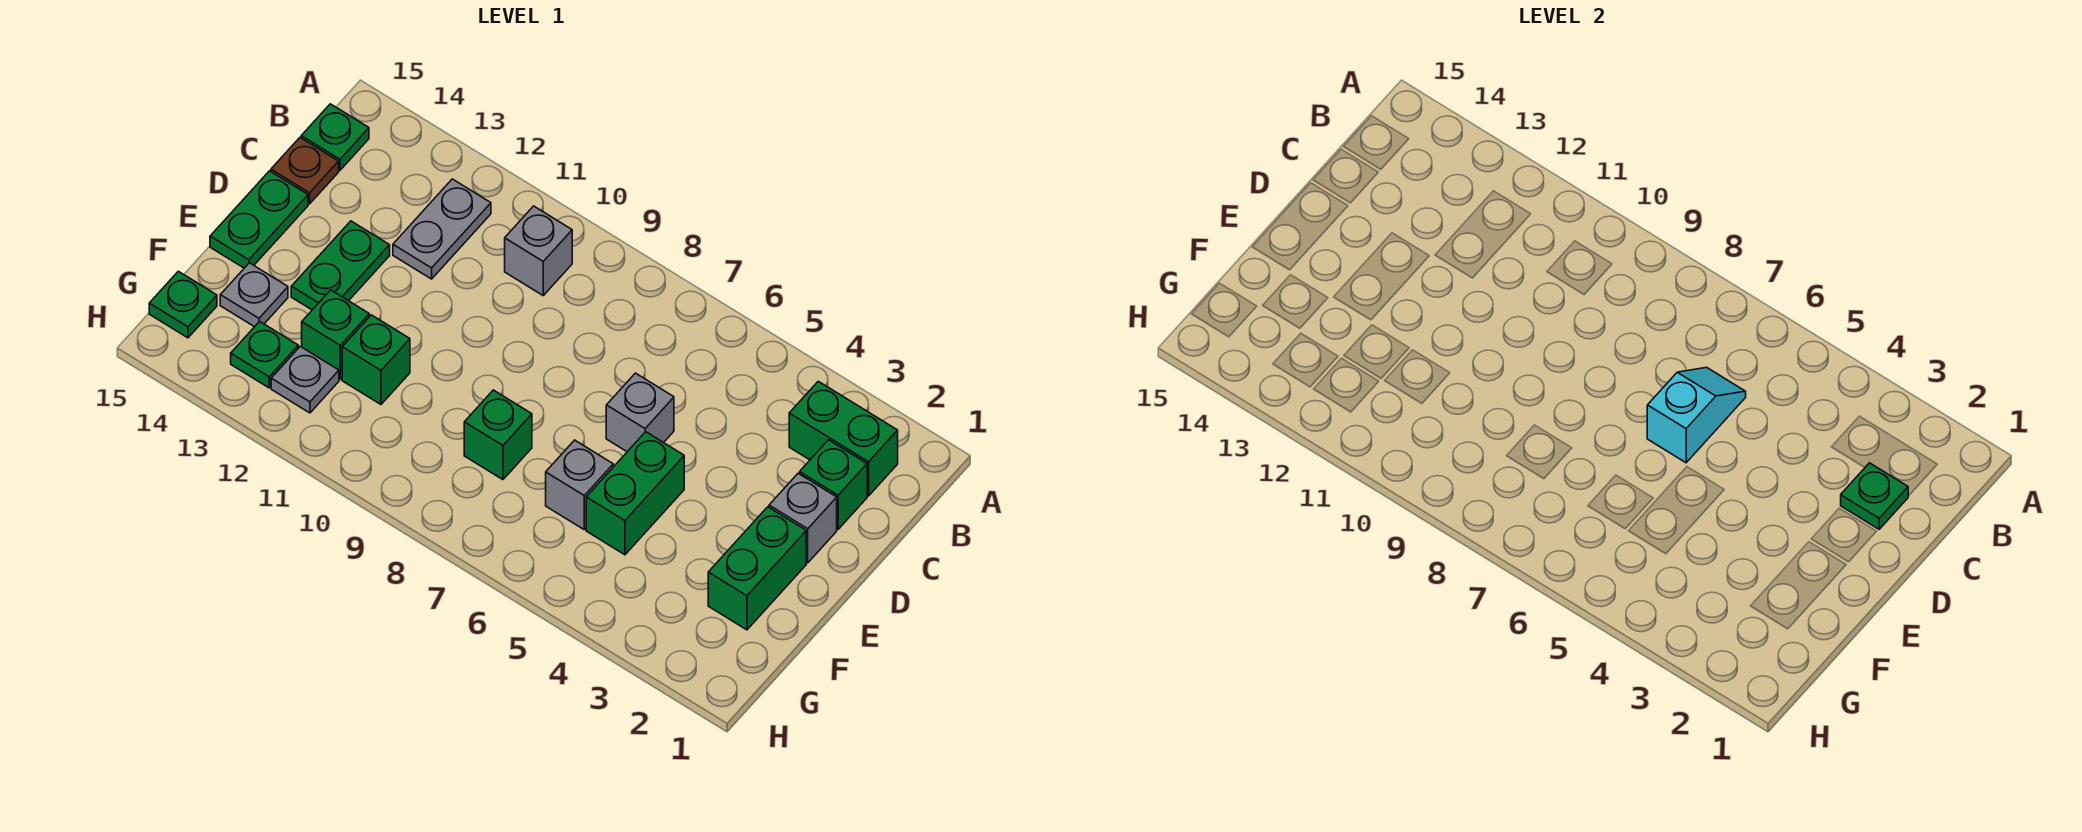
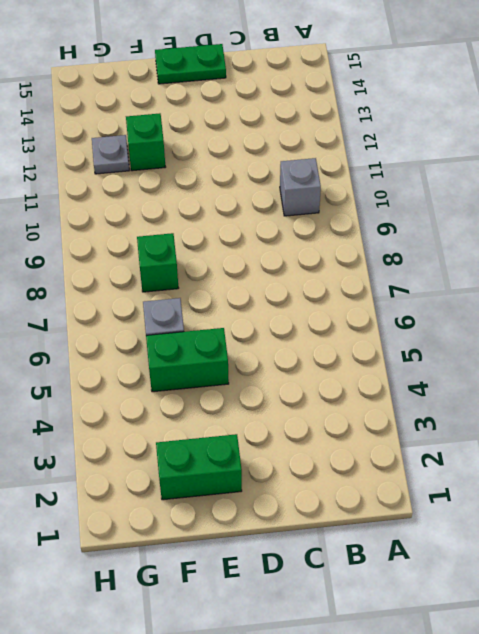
none -> green 1x2 brick [789,381,898,496]
none -> grey 1x2 plate [393,179,491,279]
none -> green 1x1 plate [301,104,369,170]

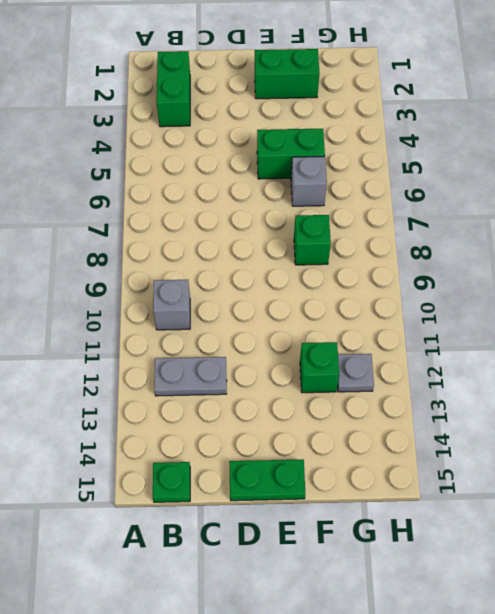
none -> green 1x1 brick [800,440,867,529]
none -> brown 1x1 plate [271,138,339,204]
none -> grey 1x1 brick [769,473,837,563]

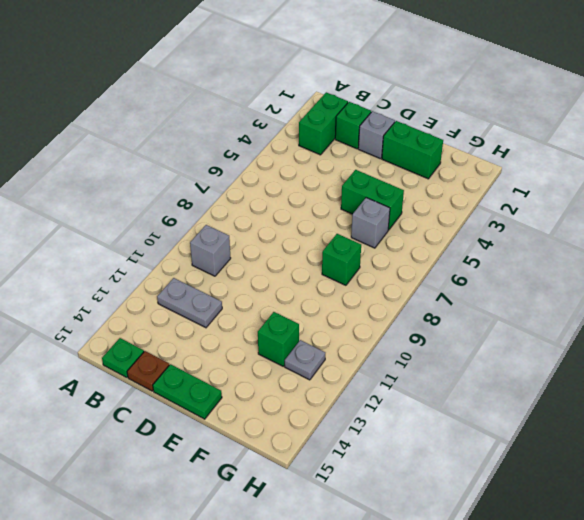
none -> grey 1x1 brick [606,373,674,452]
none -> green 1x2 plate [291,221,390,310]
none -> green 1x1 brick [342,315,410,404]

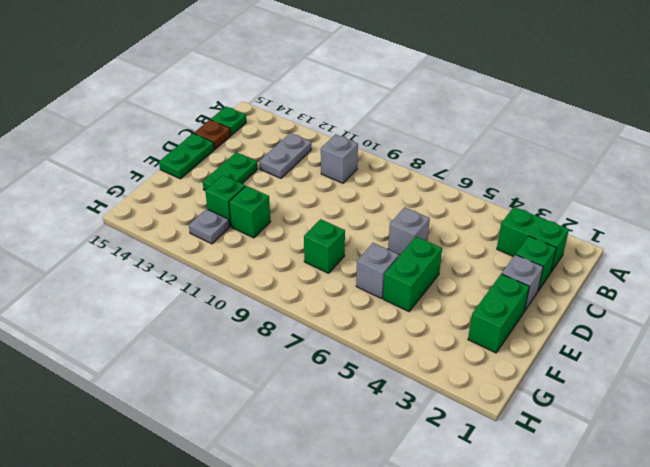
none -> grey 1x1 plate [220,263,288,327]
none -> green 1x1 plate [231,321,298,388]
none -> green 1x1 plate [149,271,217,338]

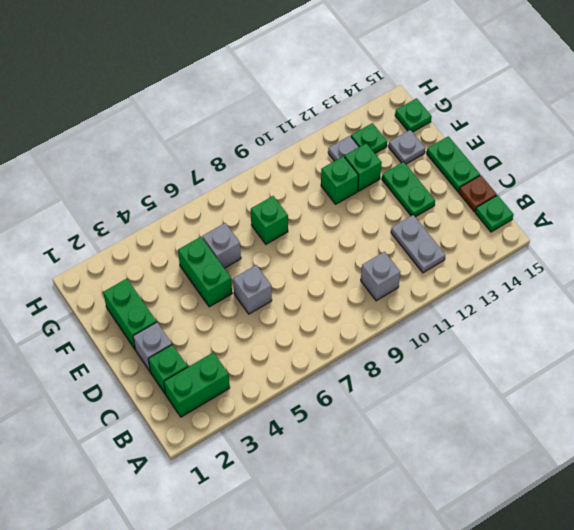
none -> green 1x1 plate [1841,463,1908,529]
none -> cyan 1x2 slope [1647,367,1746,463]

